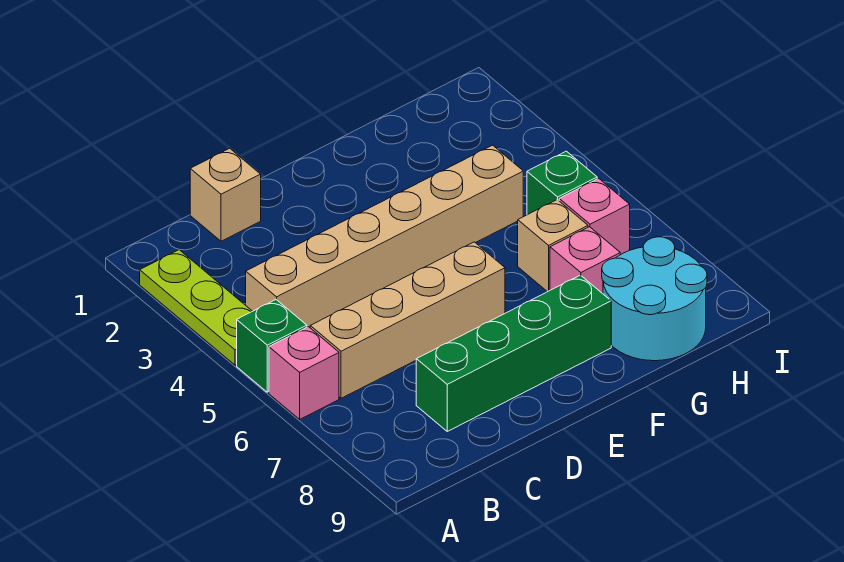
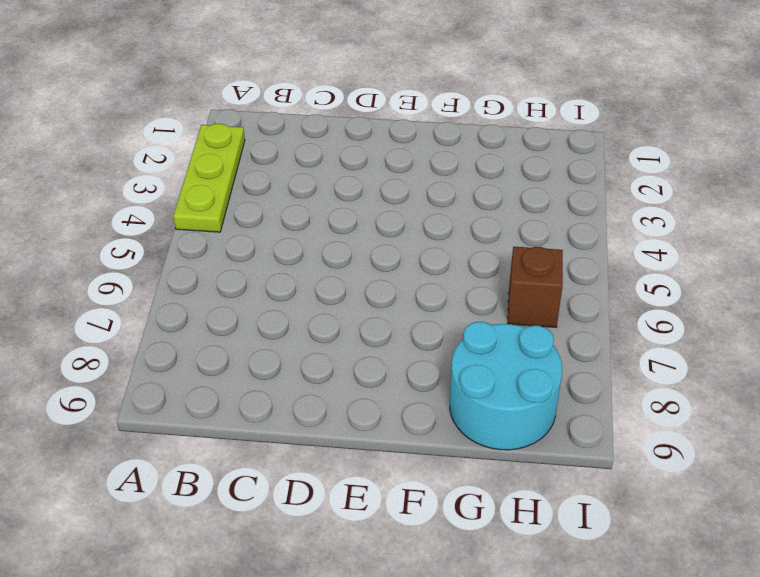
brown 1x1 brick [508,247,563,327] -> pink 1x1 brick [559,178,630,255]
none -> green 1x1 brick [237,300,307,392]
none -> pink 1x1 brick [269,327,339,419]
none -> tan 1x6 brick [246,145,523,327]

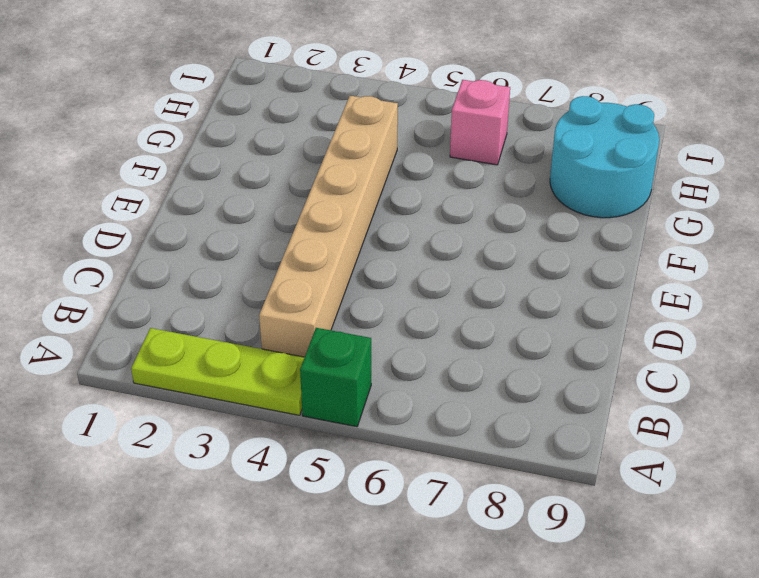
none -> pink 1x1 brick [269,327,339,419]
none -> tan 1x4 brick [310,242,505,398]
none -> tan 1x1 brick [190,148,261,241]

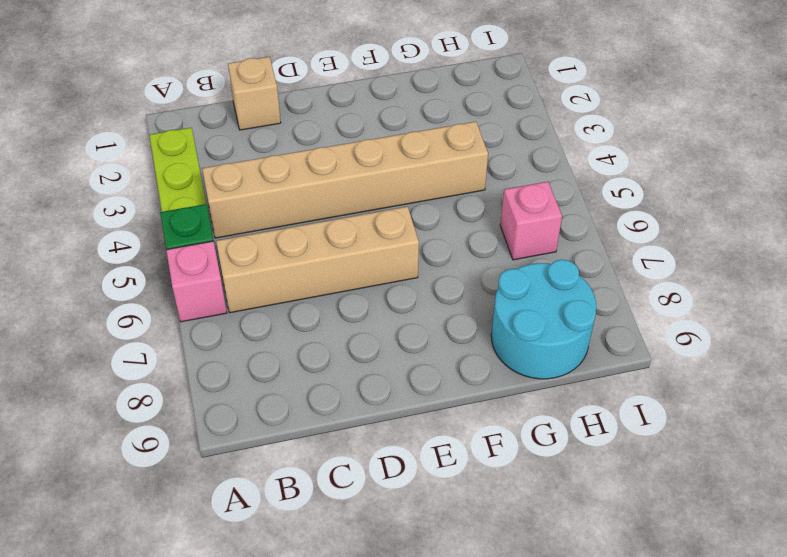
none -> green 1x4 brick [416,275,611,431]
none -> tan 1x1 brick [518,200,588,292]
none -> pink 1x1 brick [550,227,620,294]

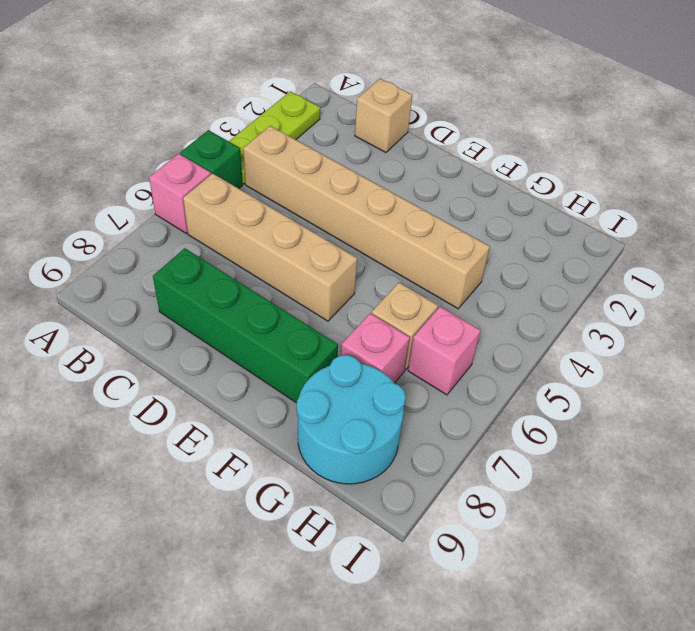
none -> green 1x1 brick [527,151,597,215]

